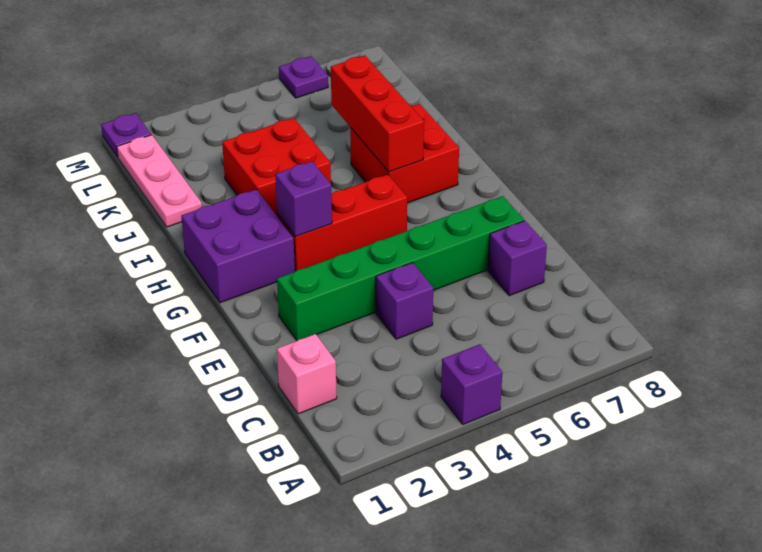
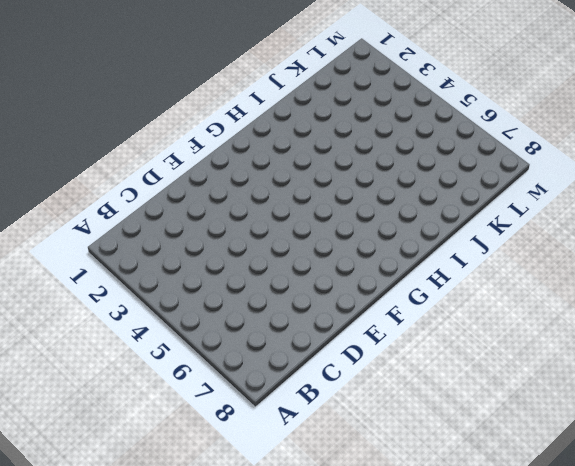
none -> purple 1x1 brick [441,344,502,425]
none -> pink 1x1 brick [277,334,337,414]
none -> purple 1x1 brick [376,263,433,339]

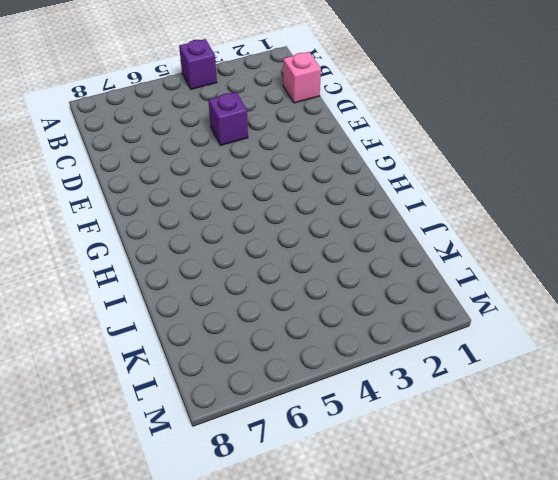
none -> purple 1x1 brick [488,221,547,296]
none -> green 1x6 brick [277,196,524,341]
none -> purple 2x2 brick [181,189,295,303]

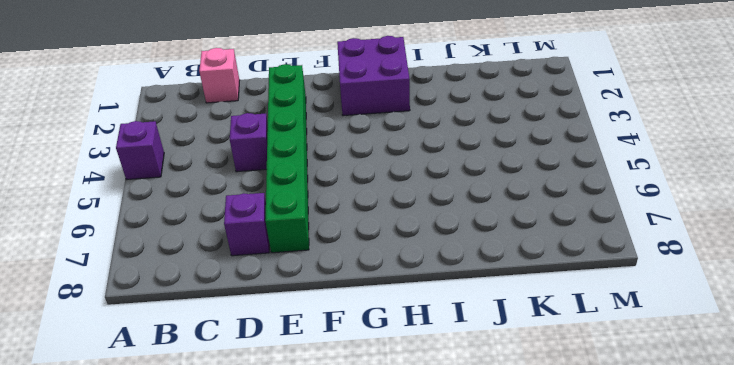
none -> red 1x3 brick [277,174,407,272]
none -> red 2x2 brick [350,104,459,203]
none -> red 2x2 brick [222,118,331,215]

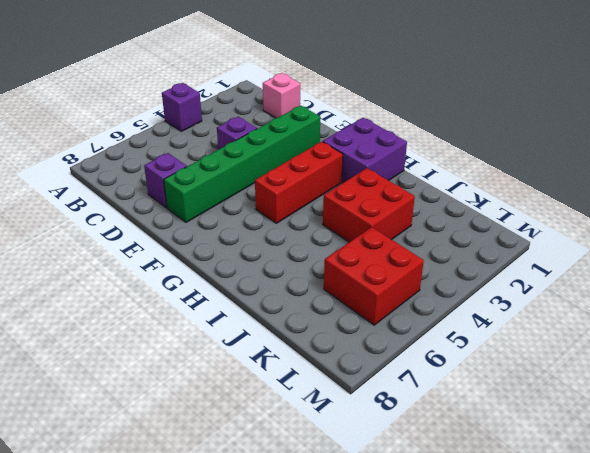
red 2x2 brick [324,227,424,325] -> red 2x2 brick moved to [350,104,459,203]
none -> pink 1x3 plate [117,135,202,227]
none -> purple 1x1 plate [101,113,151,157]
none -> purple 1x1 plate [279,56,328,98]

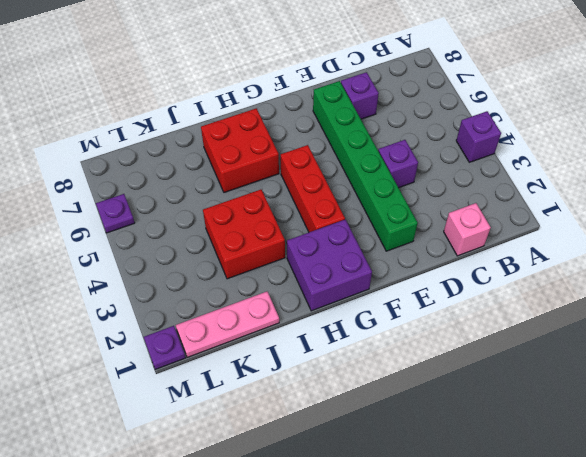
none -> purple 1x1 brick [275,161,332,237]
none -> red 1x3 brick [331,55,424,172]

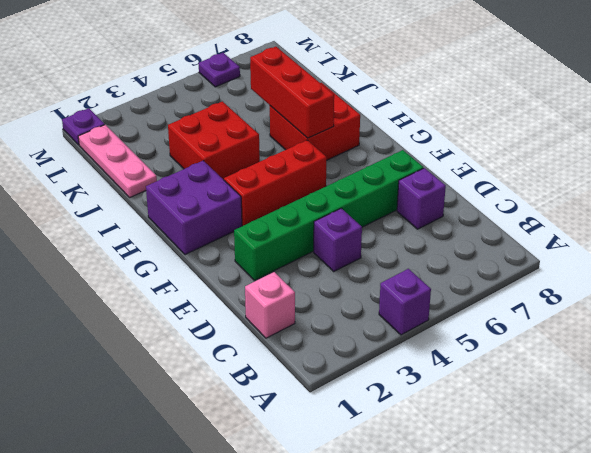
none -> purple 1x1 brick [275,161,332,237]

